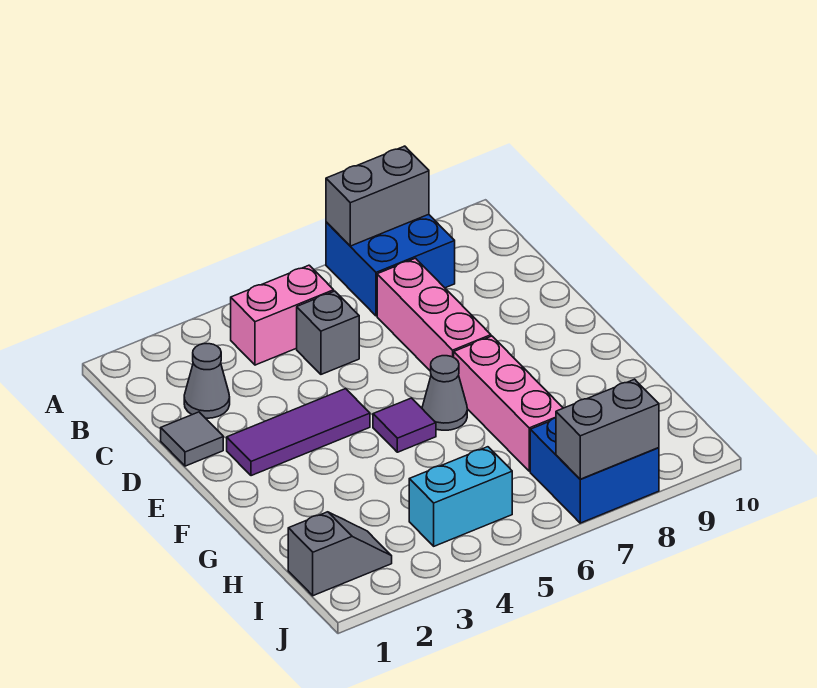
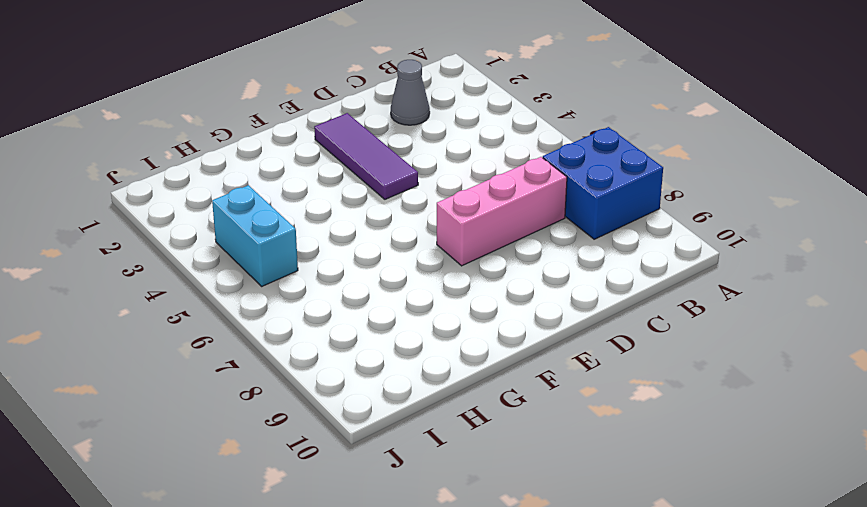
none -> pink 1x2 brick [230,265,334,365]
none -> grey 1x1 brick [297,291,359,374]
none -> grey 1x1 tile [161,412,223,466]

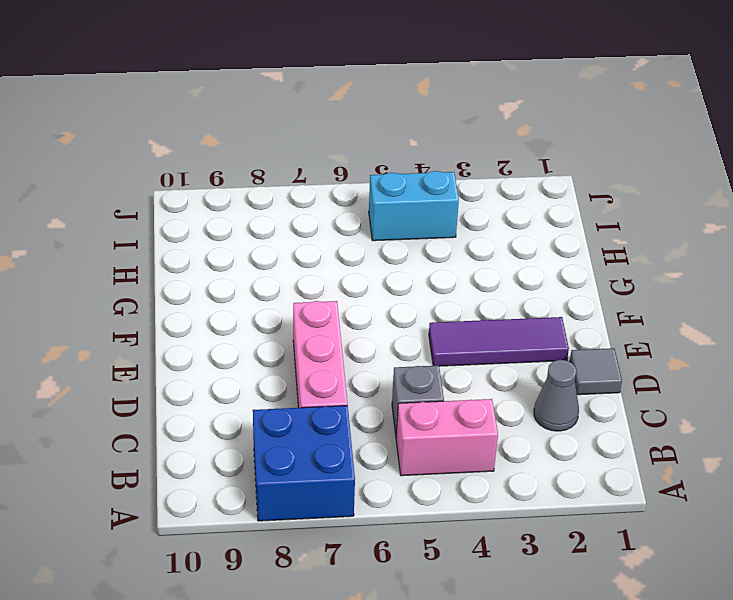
none -> purple 1x1 tile [373,398,436,452]
none -> grey 1x1 cone [422,356,467,430]
none -> pink 1x3 brick [454,336,563,471]

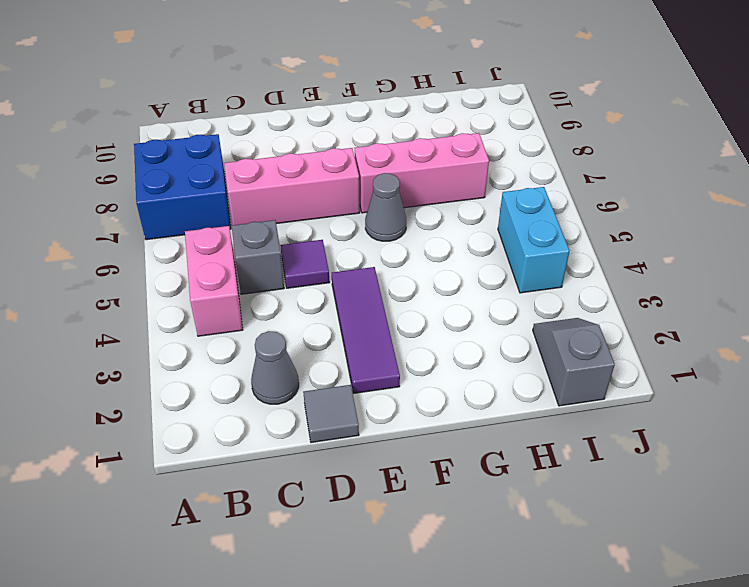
purple 1x1 tile [280,240,330,288] -> purple 1x1 tile moved to [373,398,436,452]
none -> blue 2x2 brick [530,418,659,523]
none -> grey 1x2 brick [326,146,429,246]
none -> grey 1x2 brick [556,379,659,479]

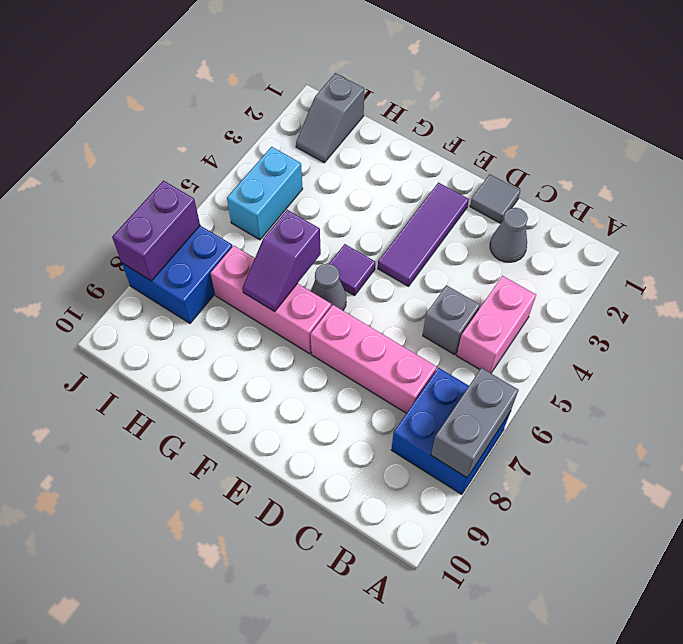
purple 1x2 slope [242,210,321,312] -> none
purple 1x2 brick [112,181,200,281] -> grey 1x2 brick [556,379,659,479]

